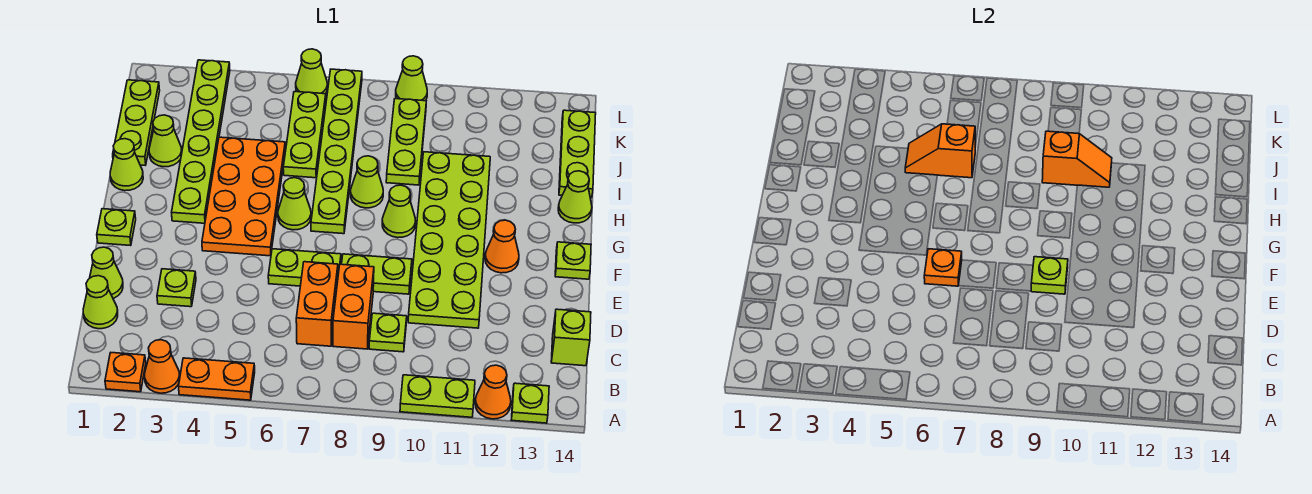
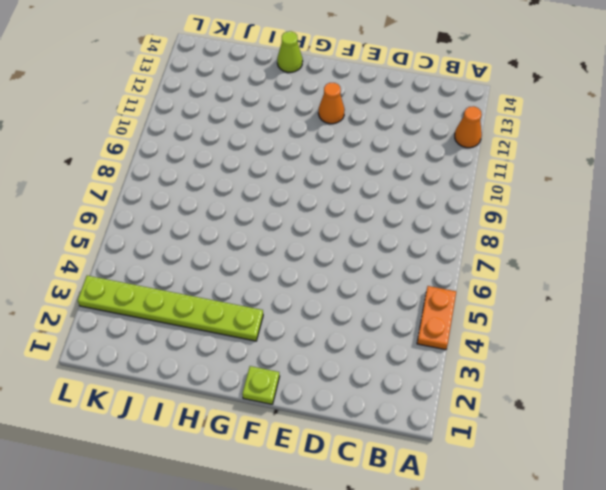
none -> orange 1x1 plate [105,353,146,392]
none -> orange 1x1 cone [145,340,180,393]
none -> lime 1x2 plate [400,375,475,417]
none -> lime 1x1 plate [511,383,549,423]

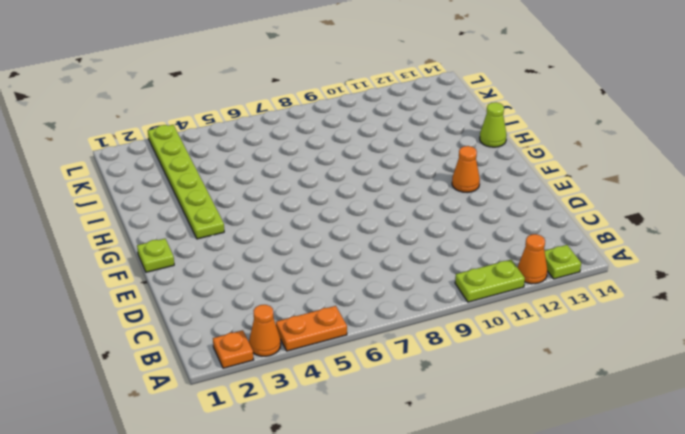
none -> lime 1x1 cone [83,276,118,329]
none -> orange 1x2 brick [296,262,338,346]
none -> orange 1x2 brick [333,264,374,349]
none -> lime 1x1 plate [369,313,407,352]

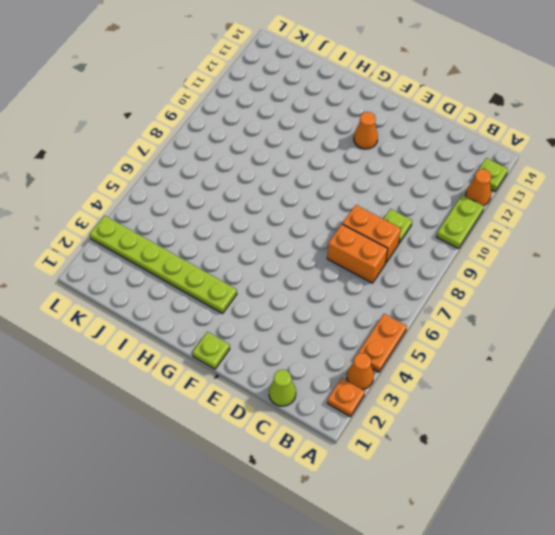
none -> lime 1x1 brick [551,309,591,366]
none -> lime 1x1 cone [90,247,123,298]
none -> lime 1x1 plate [157,269,196,307]
none -> lime 2x6 plate [408,152,490,328]

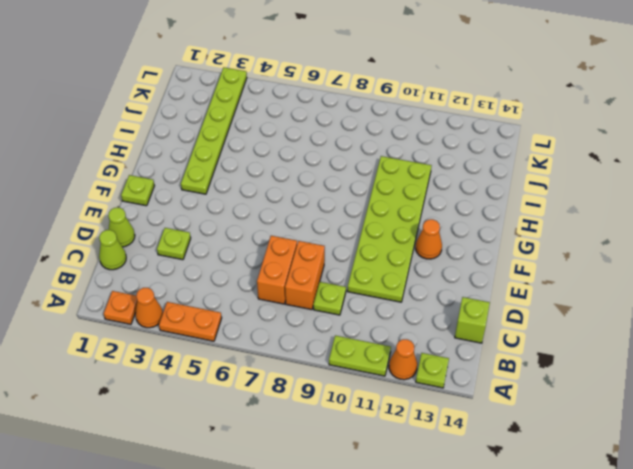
none -> lime 1x2 plate [268,249,341,286]
none -> lime 1x2 plate [342,254,412,294]
none -> orange 2x4 plate [202,137,285,256]
none -> lime 1x1 plate [555,242,591,279]

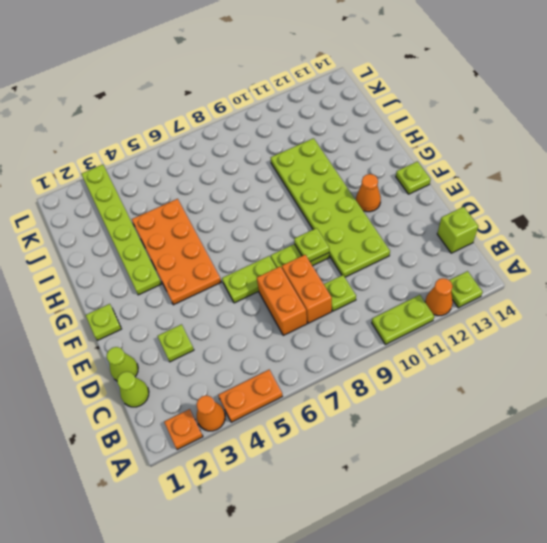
none -> lime 1x1 cone [278,178,311,230]
none -> lime 1x6 plate [311,69,362,234]
none -> lime 1x1 cone [382,185,416,238]
none -> lime 1x1 cone [110,139,143,191]

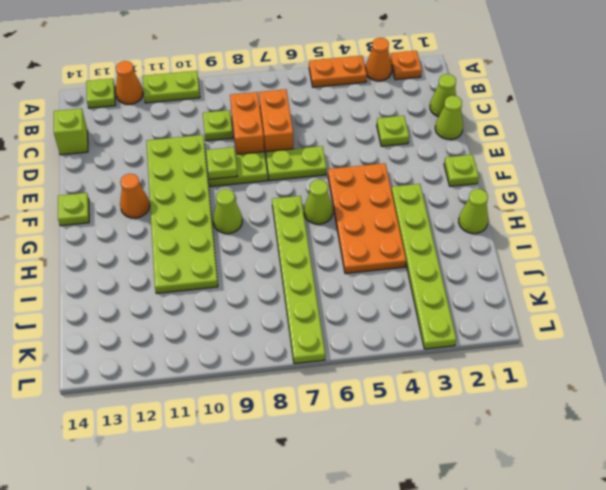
none -> lime 1x1 cone [351,156,383,208]
none -> lime 1x1 cone [558,171,592,223]
none -> lime 1x3 plate [113,80,160,165]
none -> lime 1x1 cone [149,115,182,167]

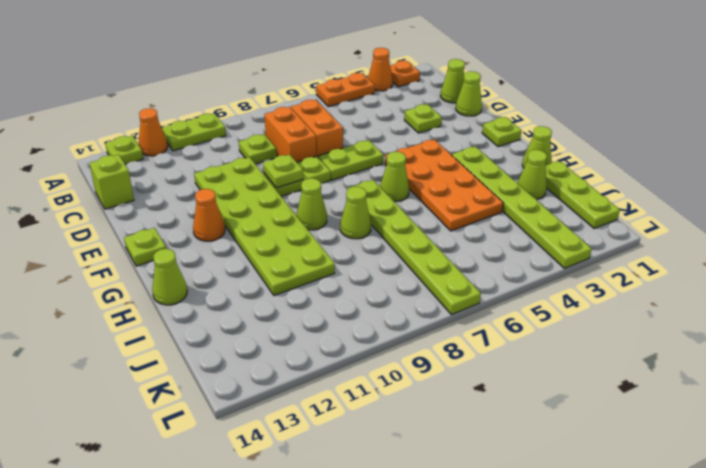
none -> lime 1x3 plate [283,92,326,178]
none -> lime 1x3 plate [386,99,426,185]
none -> lime 1x3 plate [559,110,596,198]
none -> lime 1x1 cone [296,49,327,94]

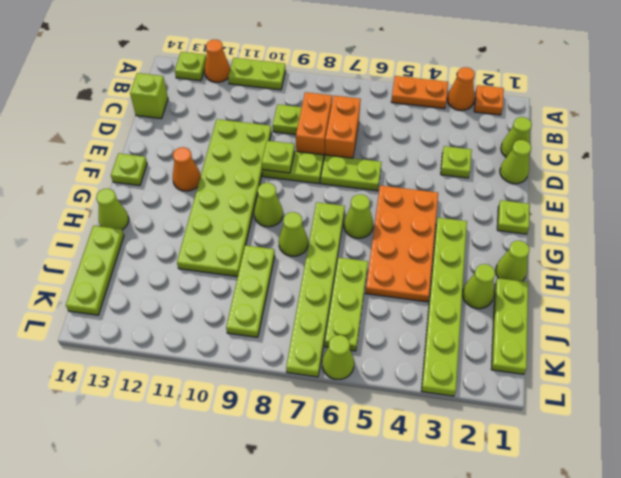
none -> lime 1x1 cone [396,56,427,101]
none -> orange 1x1 plate [924,249,962,286]
none -> orange 1x2 slope [905,124,975,178]
none -> orange 1x2 slope [1042,131,1112,187]

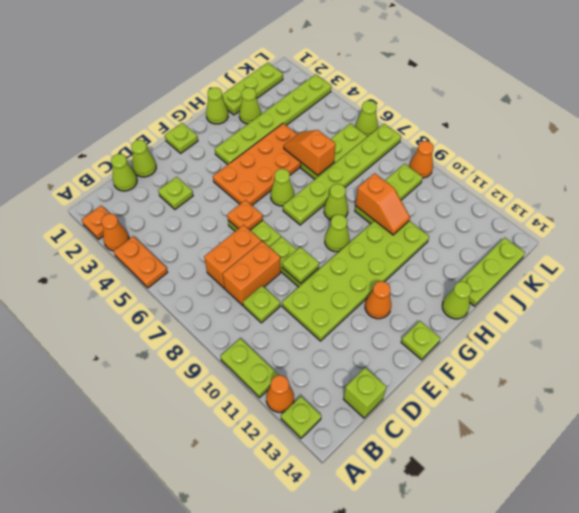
orange 1x1 cone [409,141,434,178] -> lime 1x1 cone [396,56,427,101]

